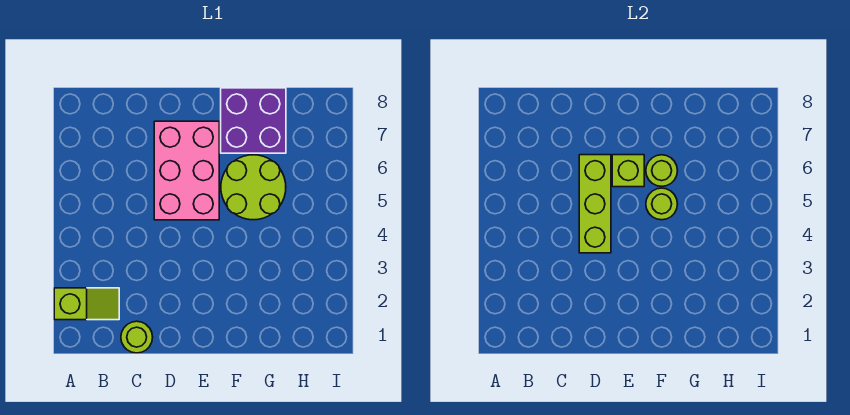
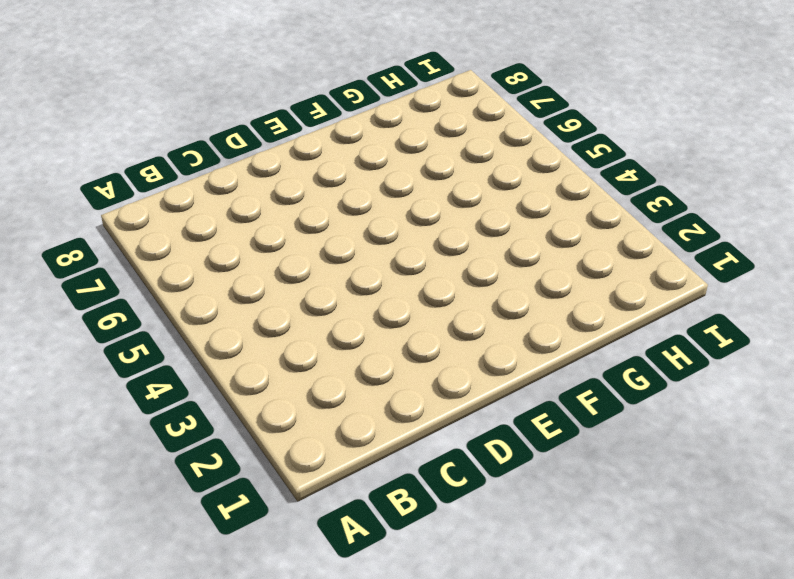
none -> lime 1x2 slope [54,288,119,320]
none -> lime 1x1 round brick [121,321,153,353]

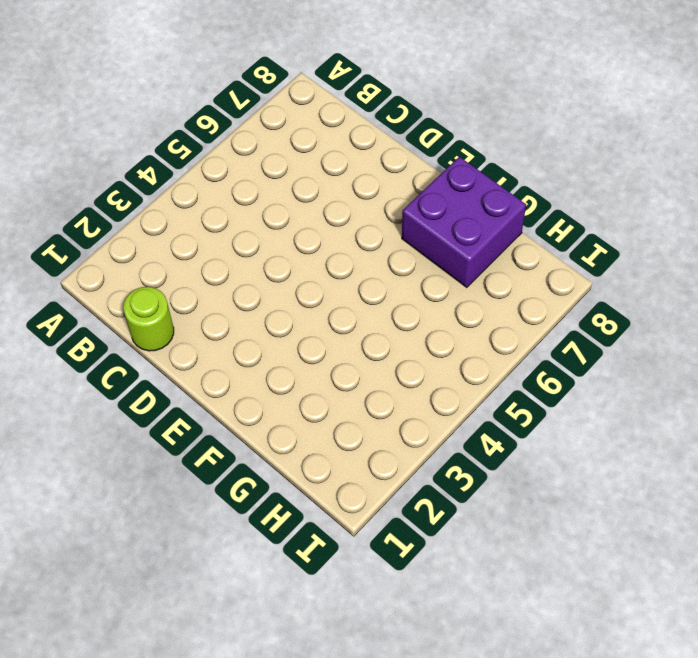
none -> lime 1x2 slope [54,288,119,320]
none -> pink 2x3 brick [154,121,219,220]

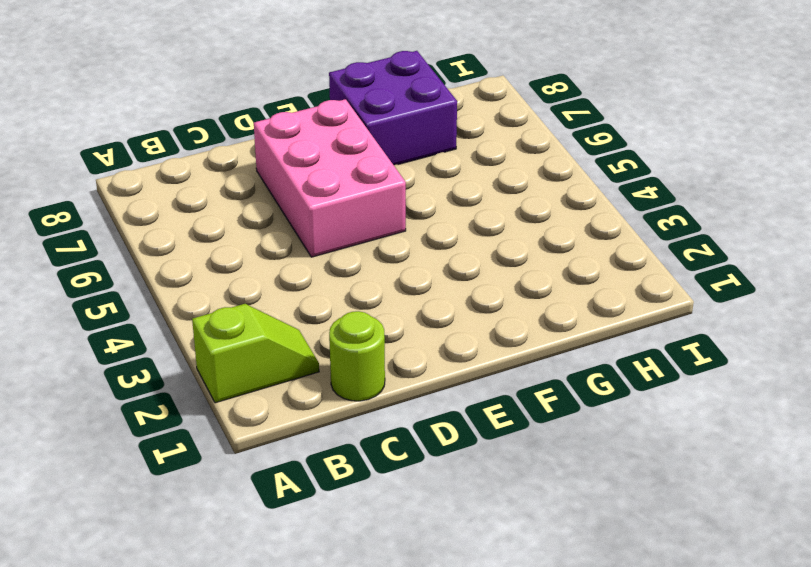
none -> lime 2x2 round brick [221,155,286,220]
none -> lime 1x3 brick [579,155,611,253]

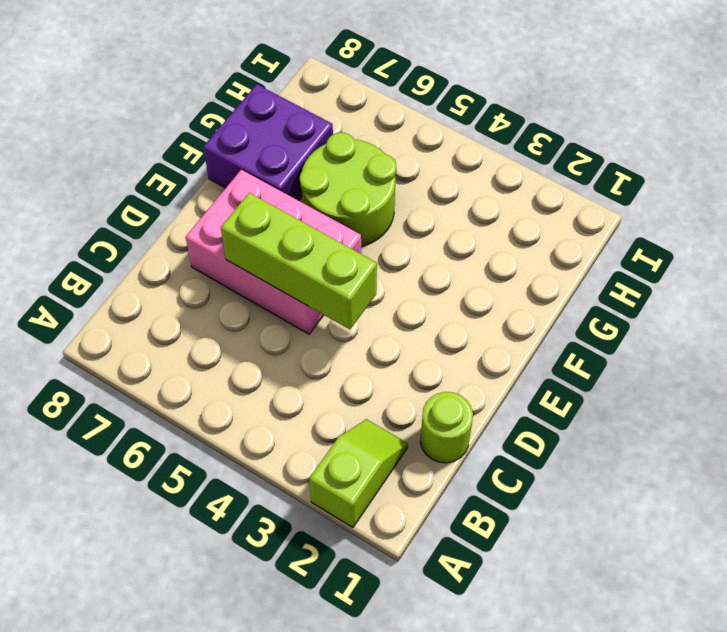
none -> lime 1x1 brick [612,155,644,187]
none -> lime 1x1 round brick [646,188,677,220]

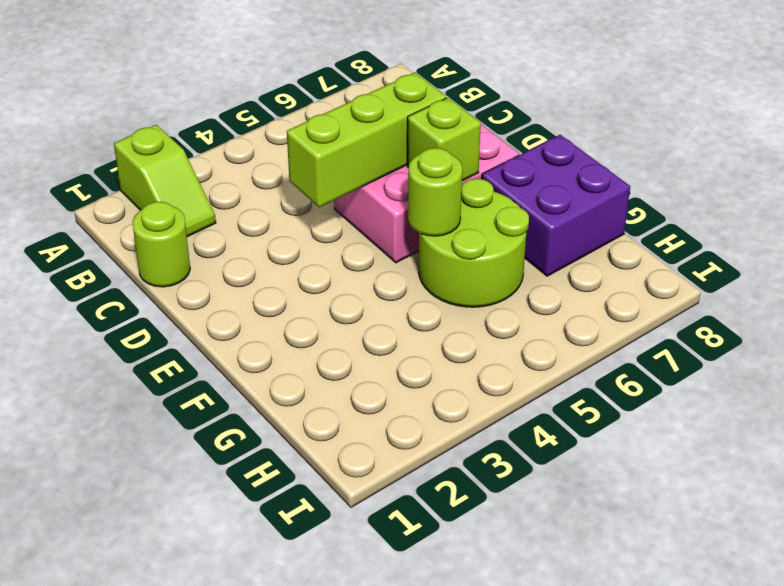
none -> lime 1x1 round brick [646,155,678,186]

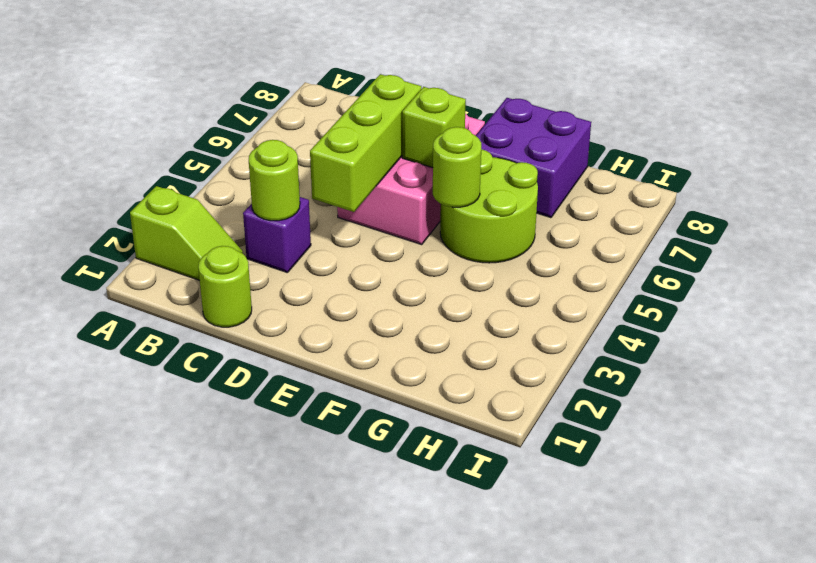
purple 1x1 brick [243,197,311,273] -> none
lime 1x1 round brick [249,140,300,221] -> lime 1x1 round brick moved to [646,155,678,186]

